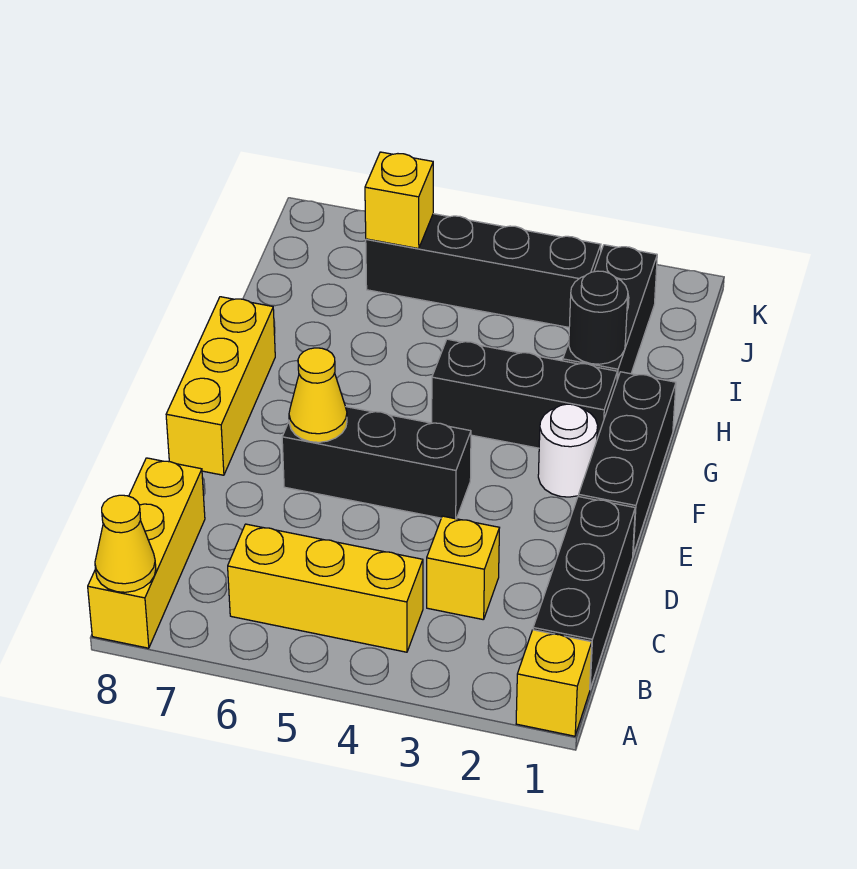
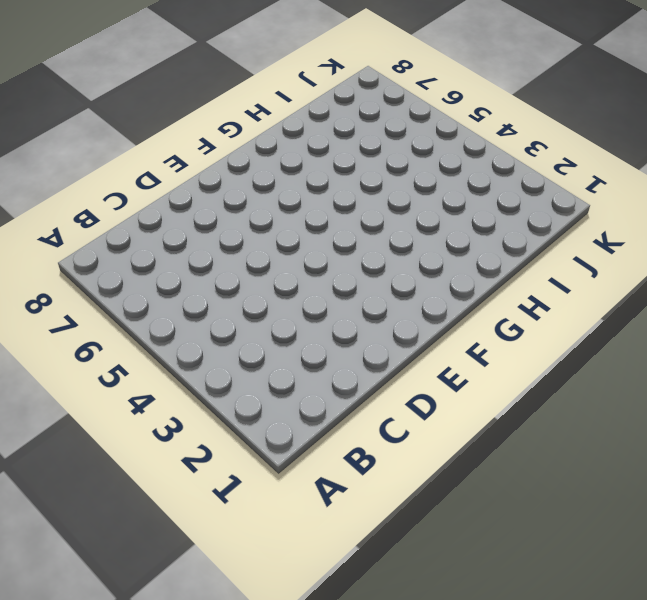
none -> yellow 1x1 brick [516,630,592,736]
none -> yellow 1x3 brick [88,458,205,648]
none -> black 1x3 brick [533,497,635,688]

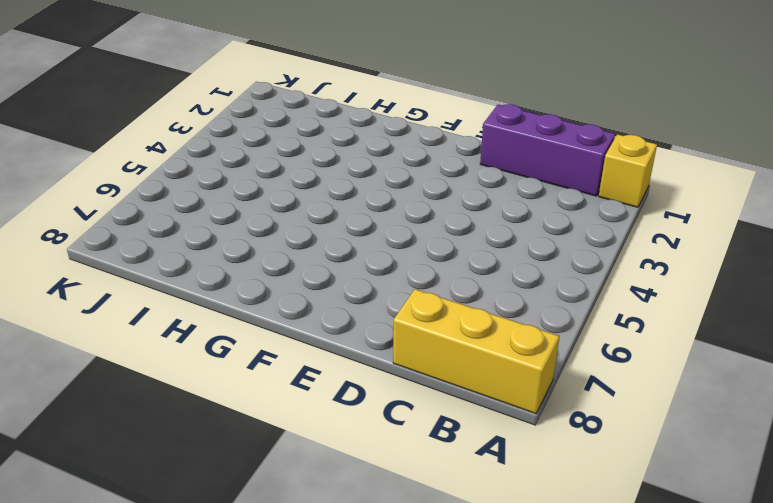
purple 1x3 brick [480,104,615,196] -> black 1x3 brick [533,497,635,688]
none -> yellow 1x3 brick [228,524,423,652]
none -> yellow 1x1 brick [427,516,499,620]
none -> black 1x3 brick [578,372,676,555]

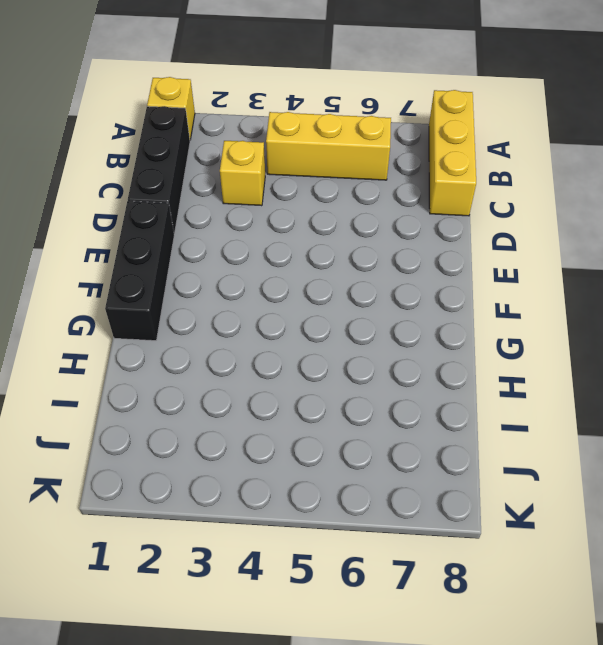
none -> black 1x3 brick [282,407,471,519]
none -> yellow 1x3 brick [166,297,275,475]
none -> white 1x1 round brick [538,404,598,497]

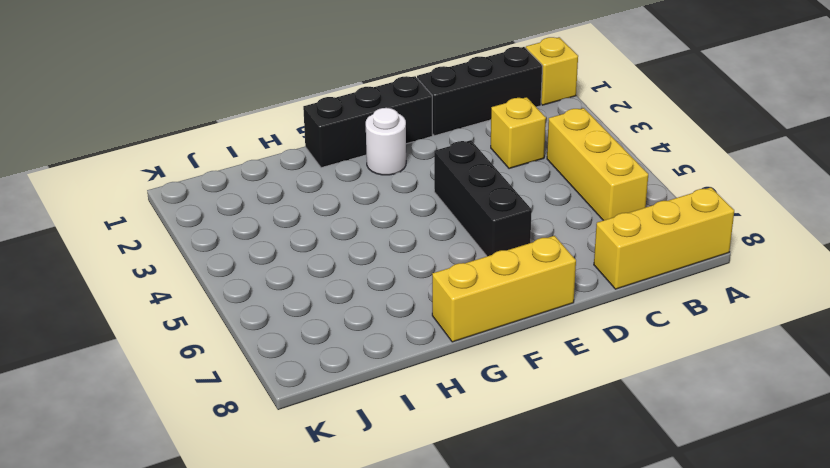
none -> black 1x3 brick [432,339,617,448]
none -> black 1x3 brick [563,245,657,380]
none -> black 1x4 brick [366,214,601,327]

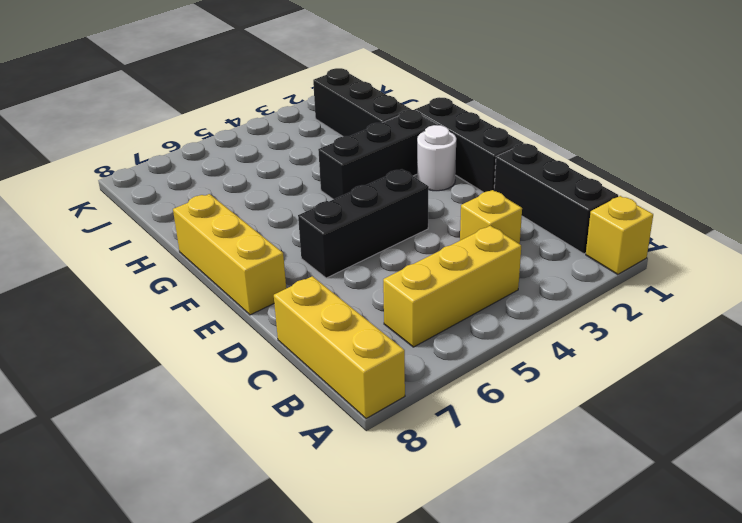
none -> black 1x4 brick [366,214,601,327]
none -> yellow 1x1 cone [95,495,156,592]
none -> yellow 1x1 cone [289,348,347,442]

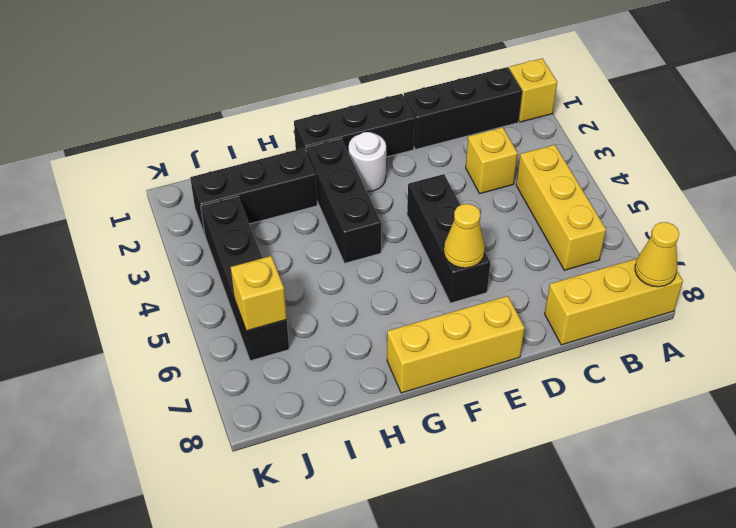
none -> black 1x1 round brick [569,271,628,364]

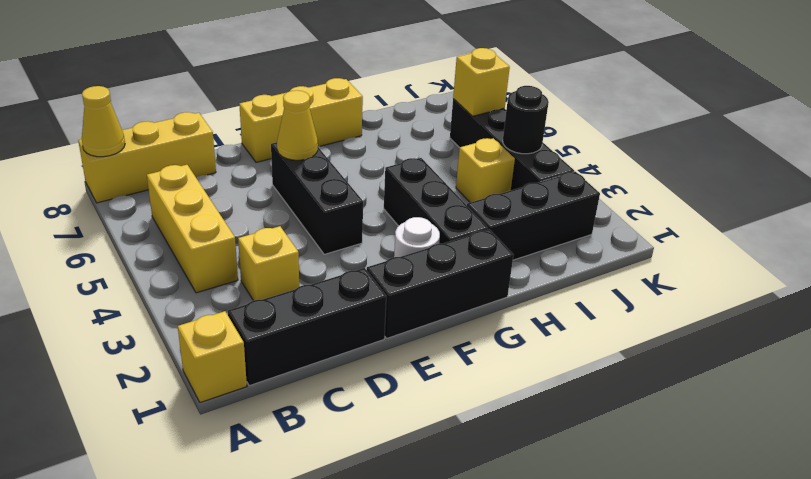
yellow 1x1 brick [456,138,515,202] -> none
black 1x1 round brick [503,86,549,154] -> black 1x1 round brick moved to [569,271,628,364]

